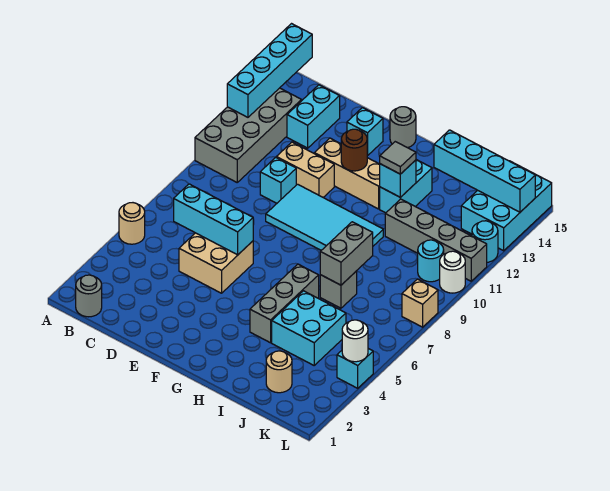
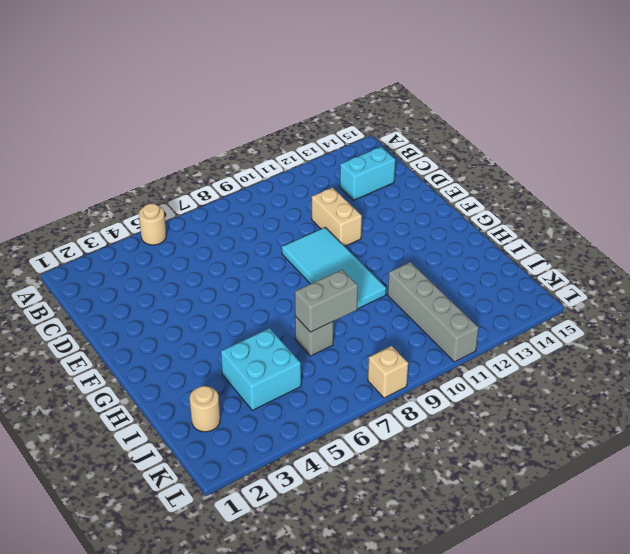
none -> grey 2x4 brick [195,88,302,182]
none -> grey 1x1 round brick [76,275,102,317]
none -> tan 2x2 brick [179,233,253,293]
none -> cyan 1x1 brick [260,157,296,203]

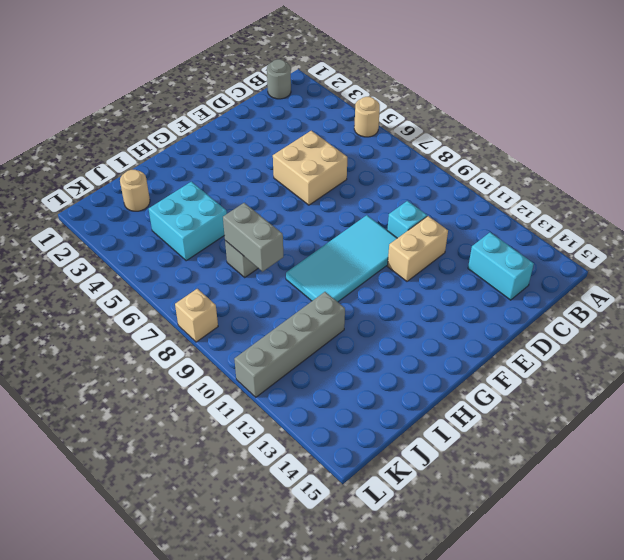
none -> grey 2x4 brick [195,88,302,182]
none -> tan 1x3 brick [314,138,380,209]
none -> cyan 1x1 brick [347,108,383,155]
none -> grey 1x1 round brick [390,107,416,148]

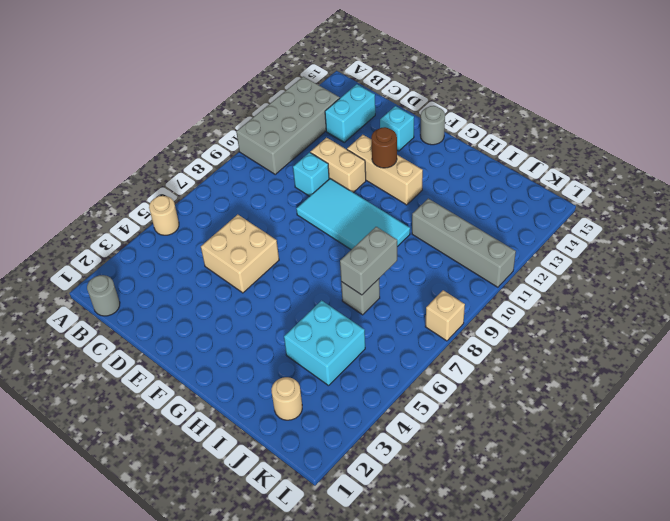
none -> grey 1x3 brick [250,264,319,343]
none -> cyan 1x2 brick [380,160,432,213]
none -> cyan 1x1 round brick [418,240,444,282]
none -> cyan 2x3 brick [461,161,552,251]

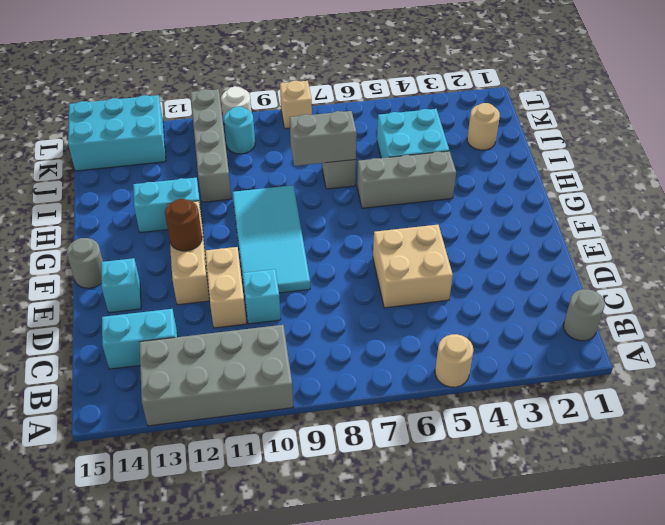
none -> cyan 1x1 brick [337,349,373,388]
none -> cyan 1x1 round brick [472,221,498,262]
none -> cyan 1x4 brick [227,24,312,117]
none -> cyan 1x3 brick [174,184,253,255]

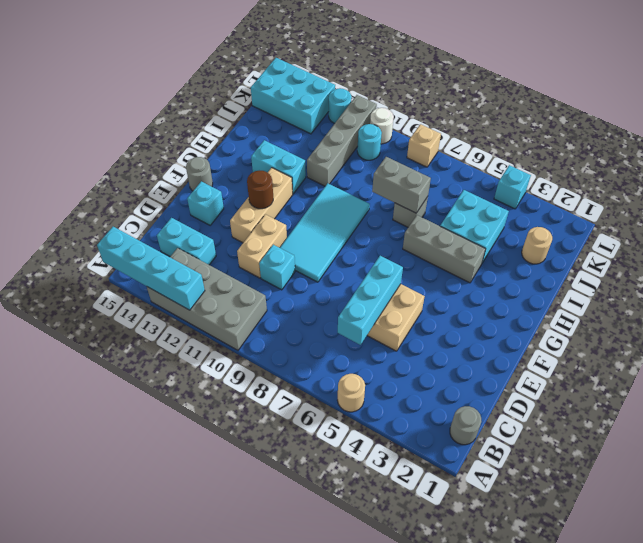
none -> cyan 1x1 brick [380,160,416,197]
none -> cyan 1x4 brick [434,130,535,212]
none -> white 1x1 round brick [342,320,368,362]
none -> grey 1x1 tile [380,142,416,174]

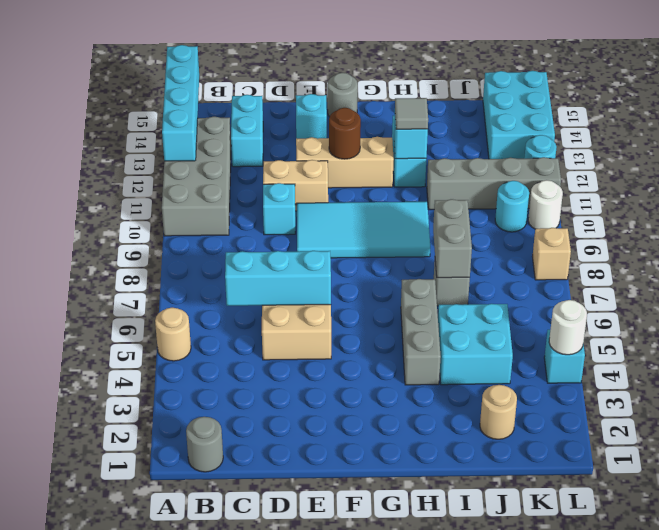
none -> cyan 1x4 brick [434,130,535,212]

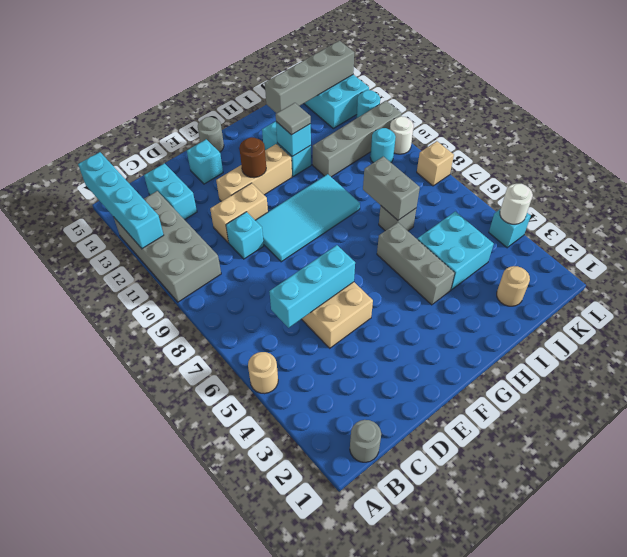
grey 1x4 brick [265,41,354,113] -> cyan 1x4 brick [434,130,535,212]

